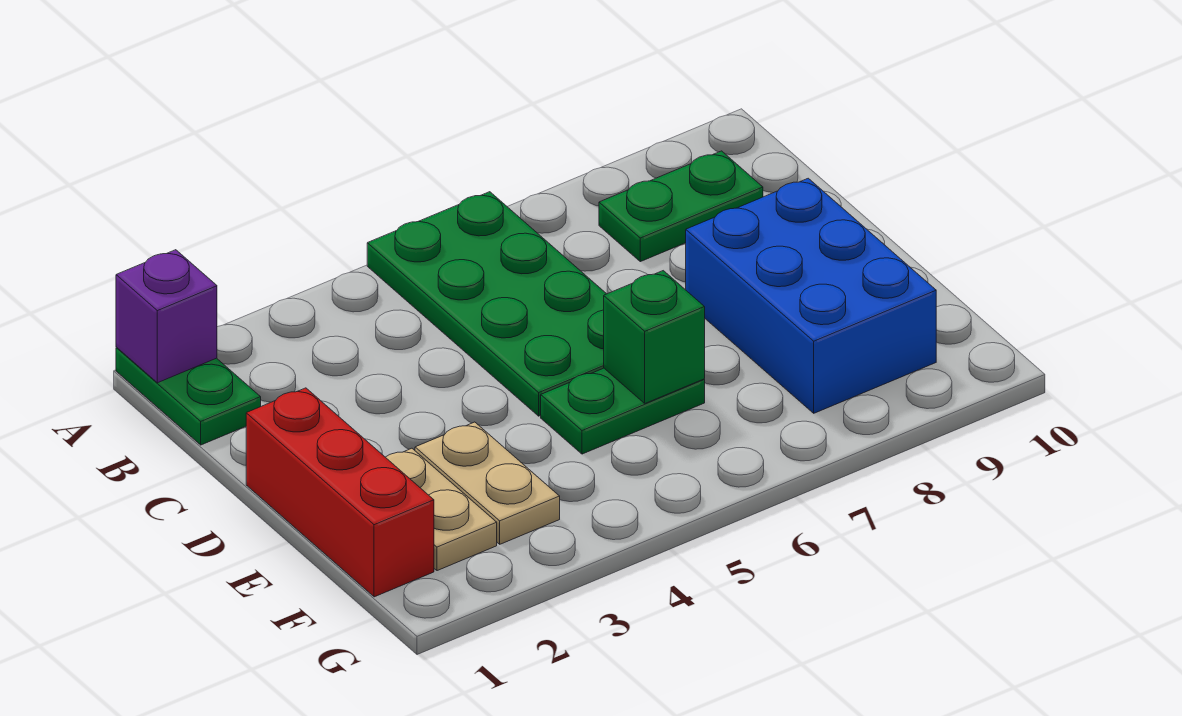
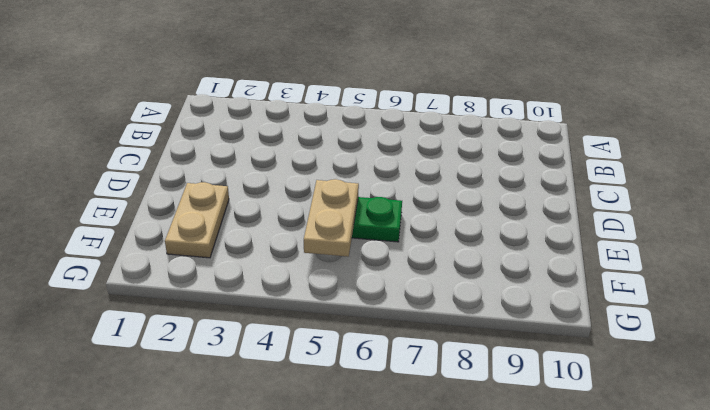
tan 1x2 plate [304,179,359,257] -> tan 1x2 plate moved to [415,422,560,544]
none -> green 1x2 plate [116,347,261,445]
none -> green 2x4 plate [367,192,606,416]

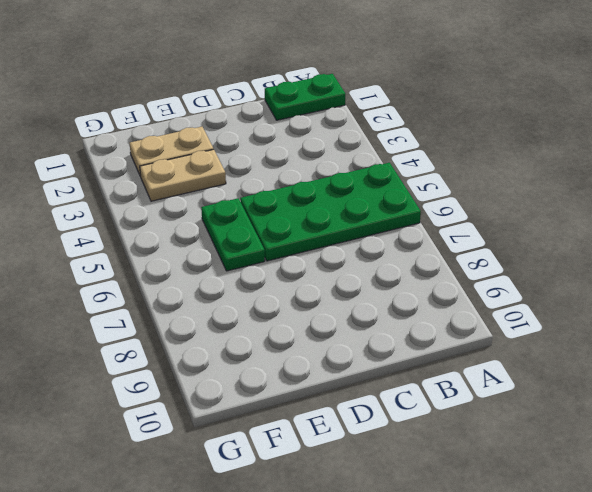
none -> green 1x2 plate [599,151,763,262]
none -> red 1x3 brick [246,388,434,597]

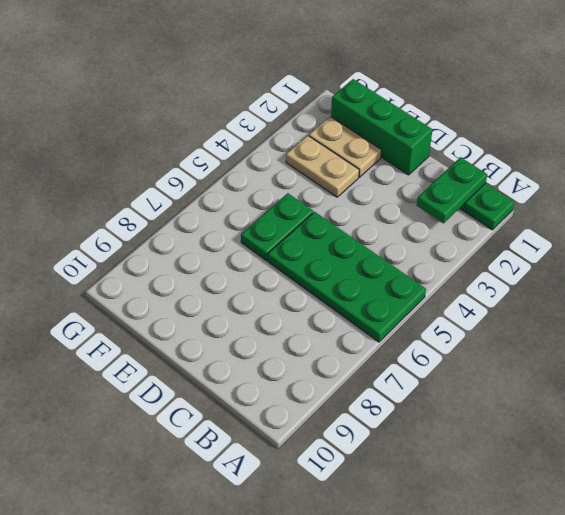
green 1x2 plate [417,157,487,223] -> green 1x2 plate moved to [599,151,763,262]
green 1x3 brick [331,79,432,175] -> red 1x3 brick [246,388,434,597]
none -> blue 2x3 brick [686,178,936,413]
none -> purple 1x1 brick [116,250,217,383]

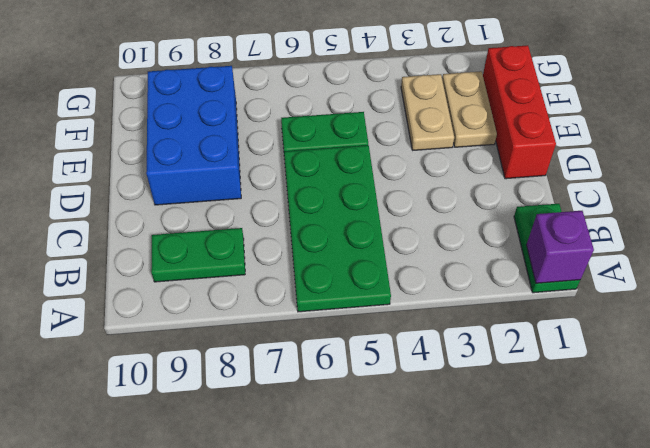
none -> green 1x1 brick [604,271,705,403]

